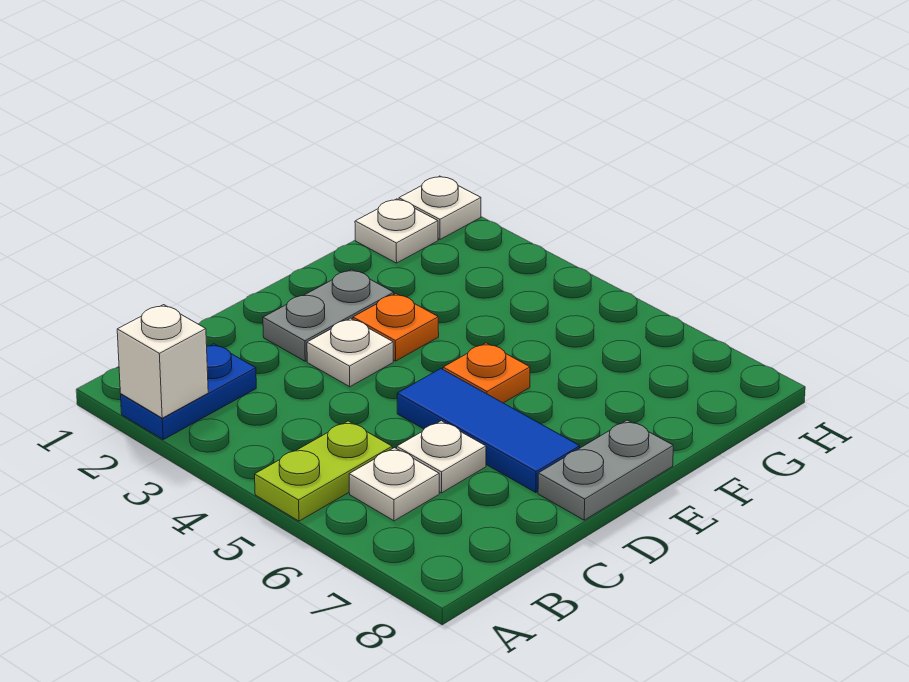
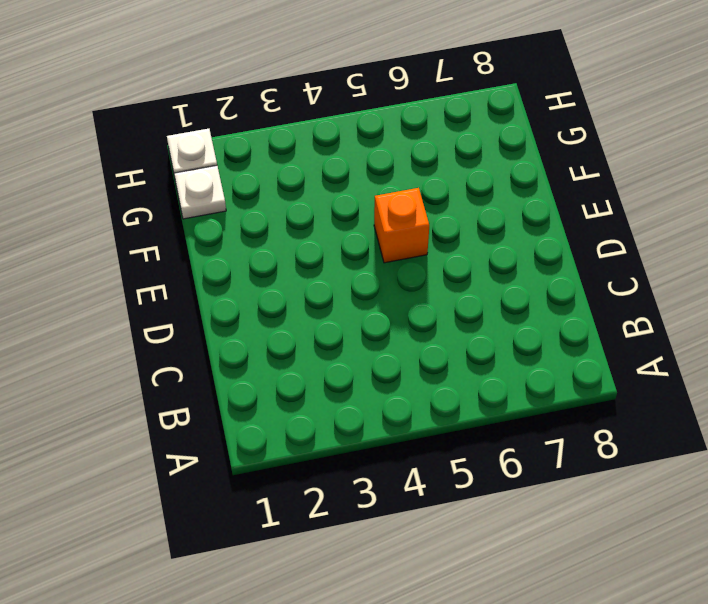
orange 1x1 brick [374,188,429,263] -> orange 1x1 plate [443,343,530,403]
none -> blue 1x2 plate [121,344,256,440]
none -> lime 1x2 plate [255,421,392,521]
none -> white 1x1 plate [349,448,439,521]

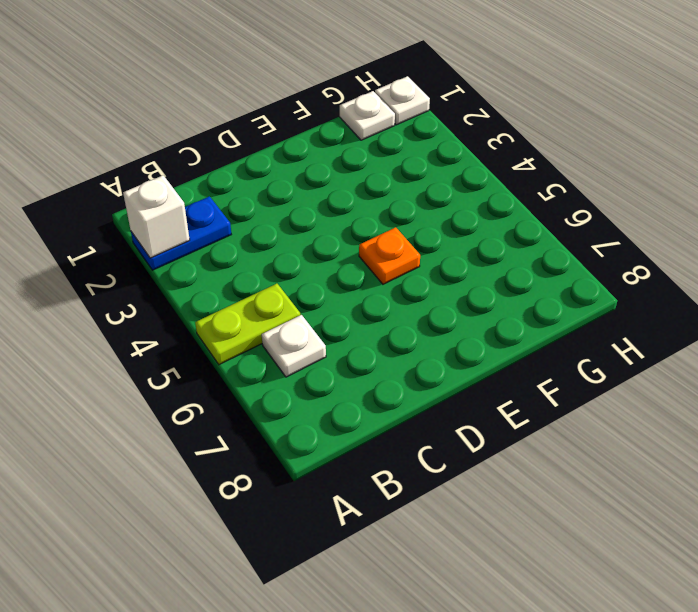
none -> white 1x1 plate [397,421,486,493]
none -> grey 1x2 plate [263,270,394,361]
none -> white 1x1 plate [307,318,393,387]

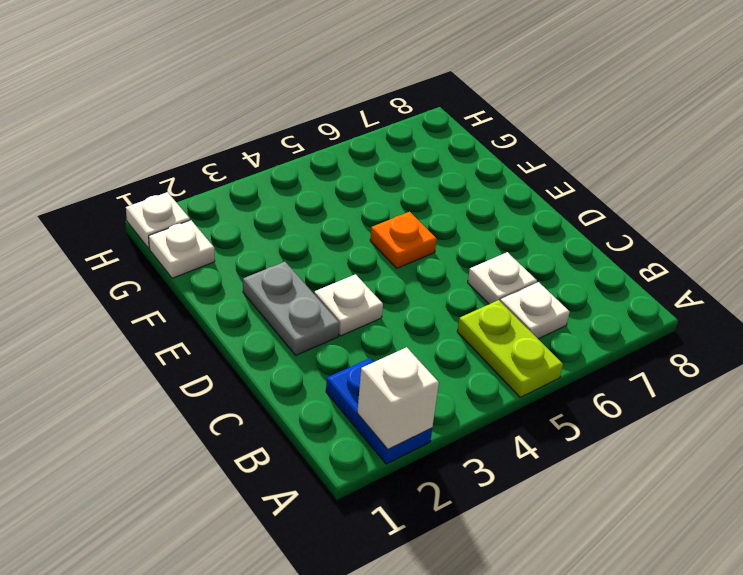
none -> blue 1x3 tile [397,369,580,492]
none -> grey 1x2 plate [538,420,673,520]
none -> orange 1x1 plate [353,294,439,361]

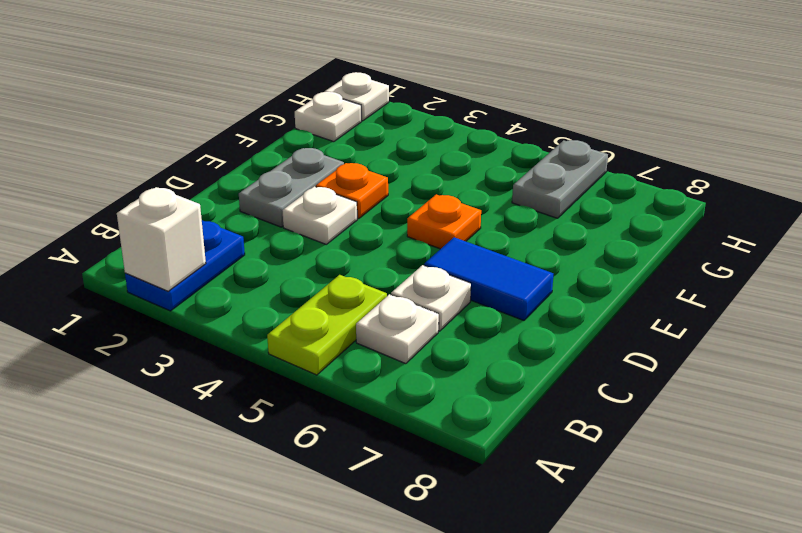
blue 1x2 tile [424,237,553,321] -> blue 1x3 tile [397,369,580,492]
grey 1x2 plate [512,140,608,218] -> grey 1x2 plate moved to [538,420,673,520]

